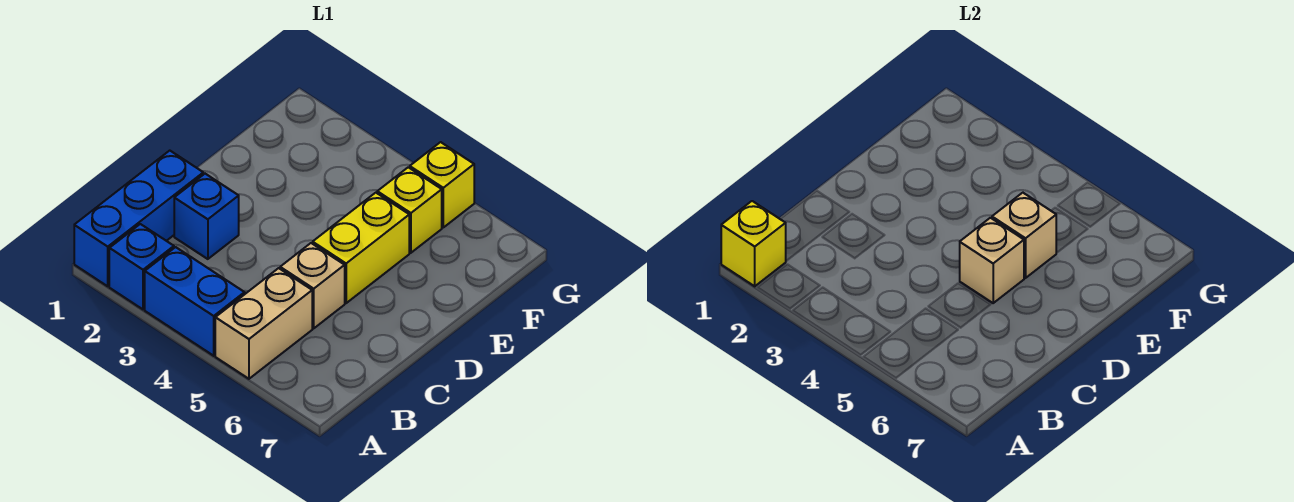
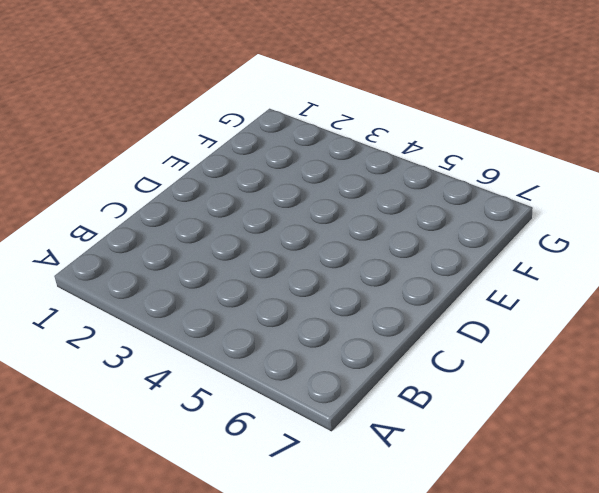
none -> blue 1x3 brick [74,151,203,286]
none -> blue 1x1 brick [109,224,174,309]
none -> blue 1x2 brick [145,247,245,356]

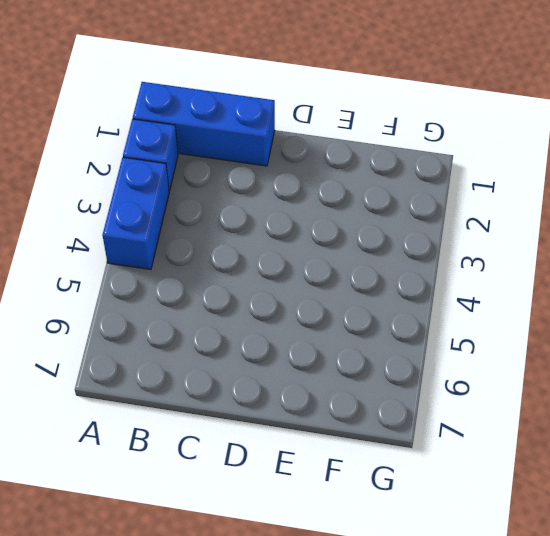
none -> tan 1x2 brick [215,268,312,379]
none -> blue 1x1 brick [174,174,239,259]
none -> tan 1x1 brick [280,243,345,328]

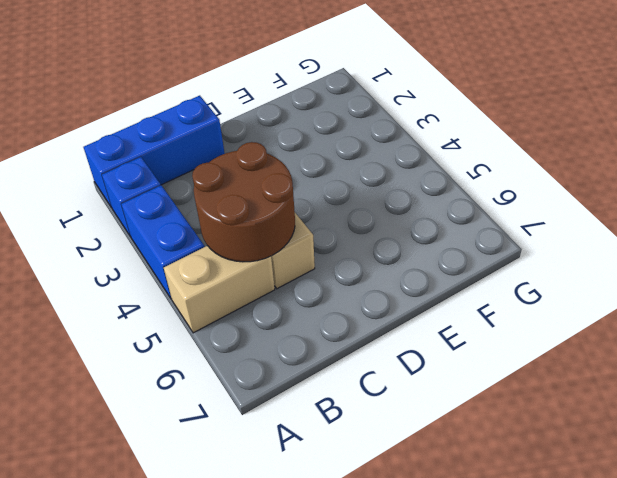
brown 2x2 round brick [192,142,295,262] -> none
none -> blue 1x1 brick [174,174,239,259]
none -> yellow 1x2 brick [313,193,409,303]
none -> yellow 1x1 brick [377,167,442,253]

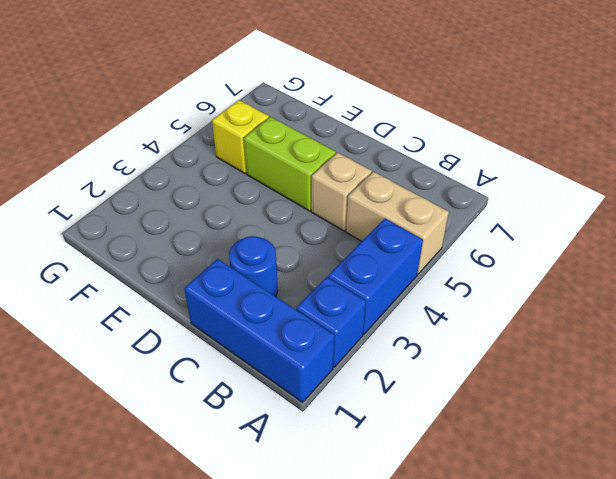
blue 1x1 round brick [229,236,278,296] -> blue 1x1 brick [174,174,239,259]
lime 1x2 brick [244,117,336,211] -> yellow 1x2 brick [313,193,409,303]
none -> yellow 1x1 brick [410,142,474,227]
none -> yellow 1x1 brick [721,201,786,286]
none -> tan 1x1 brick [960,218,1024,303]

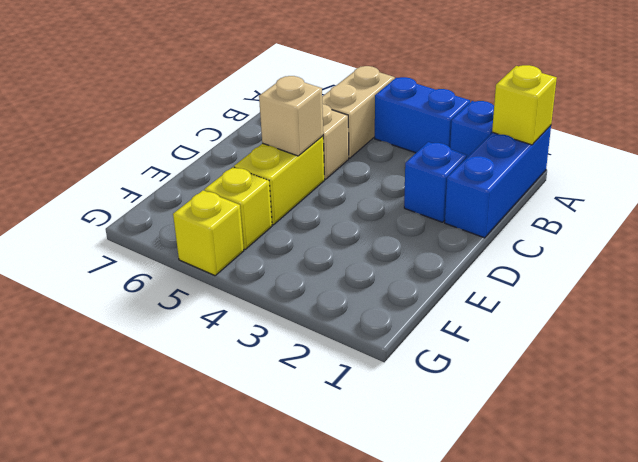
none -> tan 1x1 brick [992,193,1056,278]

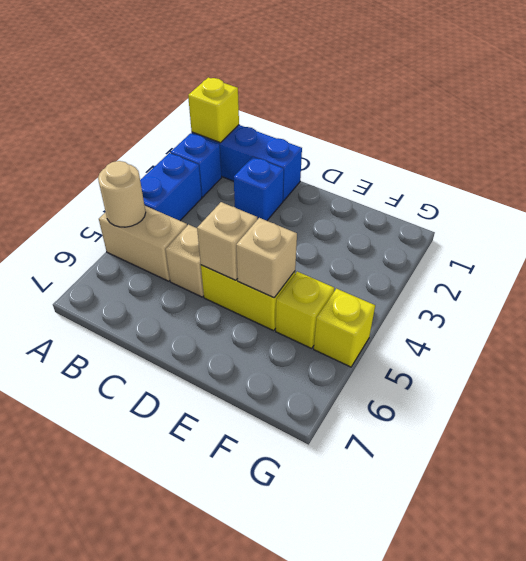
tan 1x1 round brick [98,161,146,227] -> none

